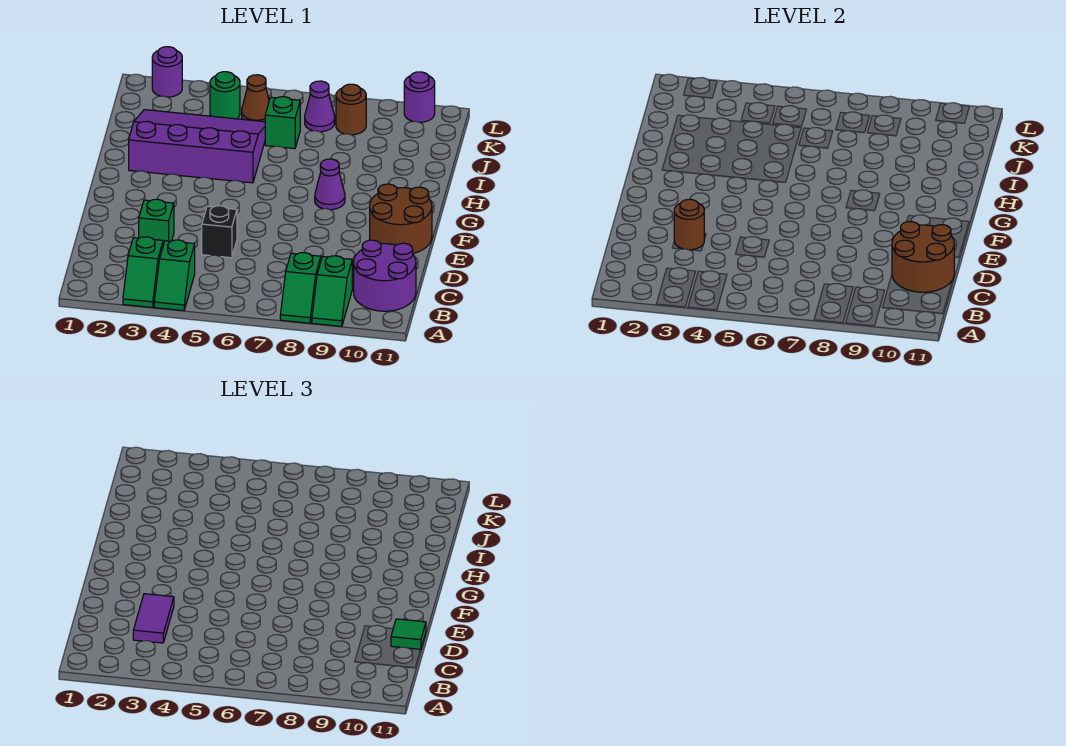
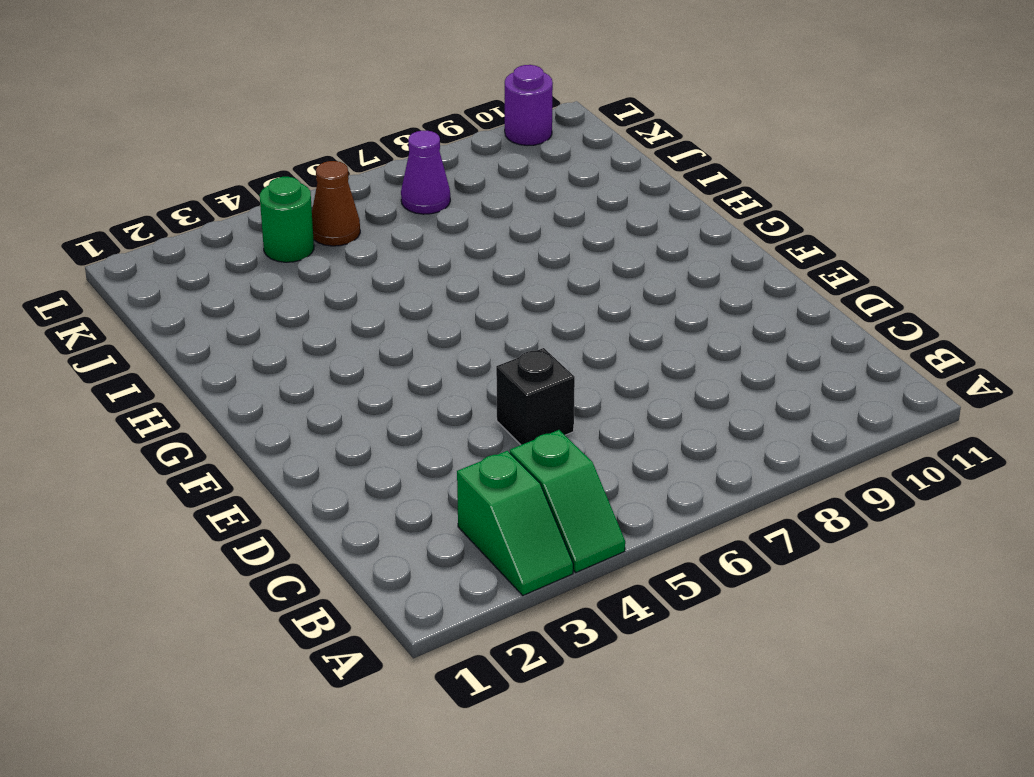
none -> green 1x2 slope [280,252,321,323]
none -> green 1x2 slope [312,256,352,326]
none -> purple 2x2 round brick [354,240,416,311]

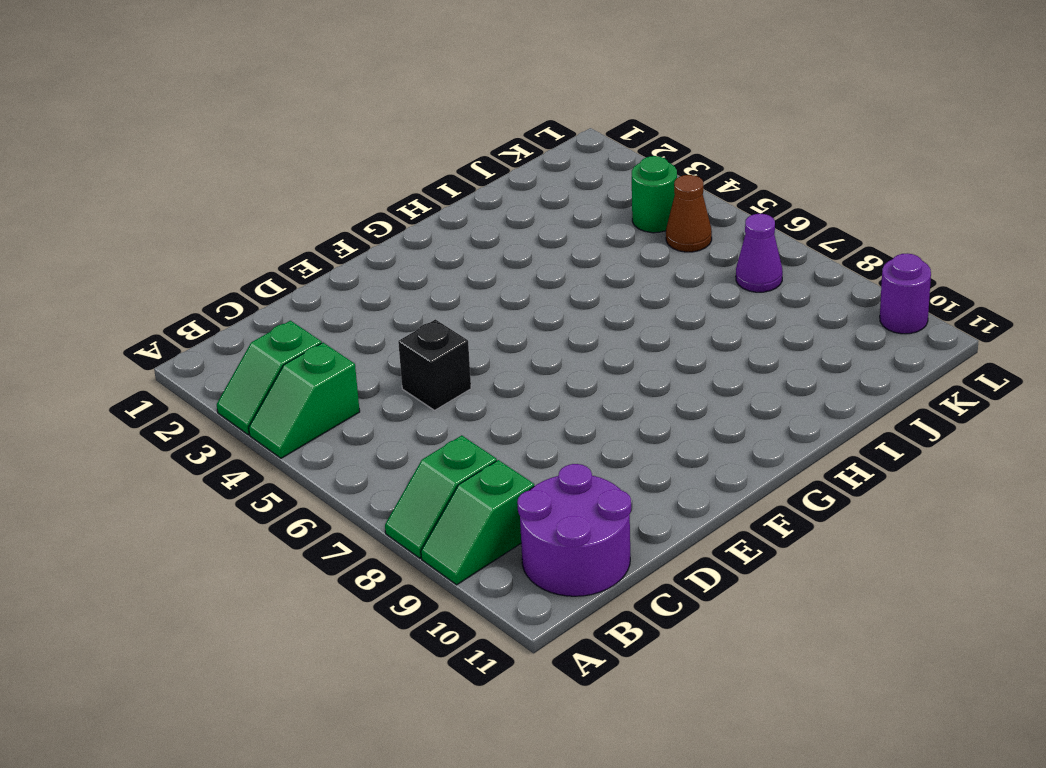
none -> green 1x1 brick [139,199,174,245]
none -> brown 2x2 round brick [370,184,432,253]
none -> purple 1x1 cone [315,159,345,210]

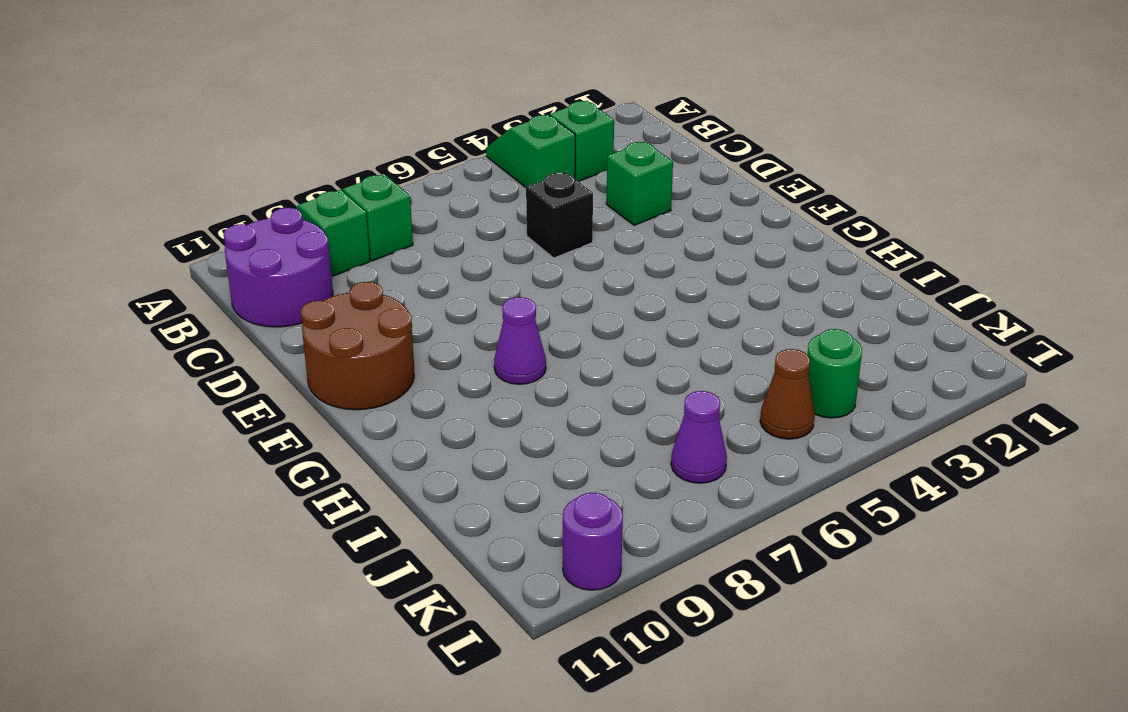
none -> purple 3x4 slope [129,110,265,183]
none -> green 1x1 brick [265,97,300,149]
none -> brown 1x1 round brick [336,84,366,135]

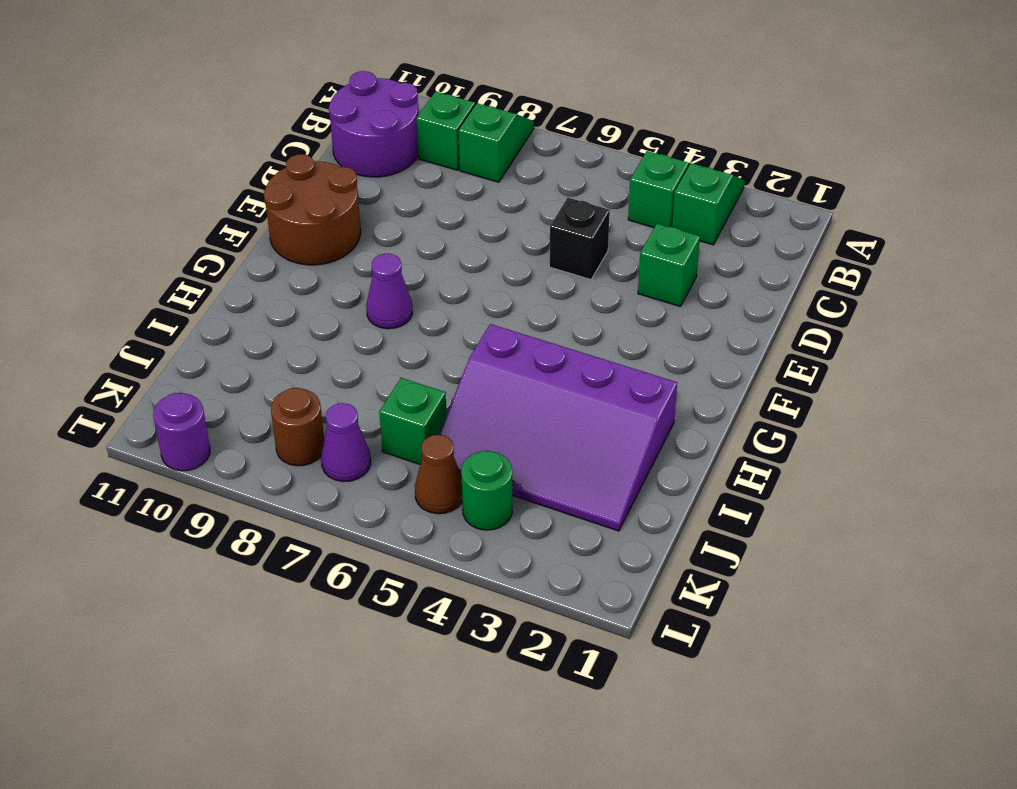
none -> purple 1x1 round brick [152,47,182,97]
none -> brown 2x2 round brick [892,221,954,292]
none -> brown 1x1 round brick [674,199,704,250]

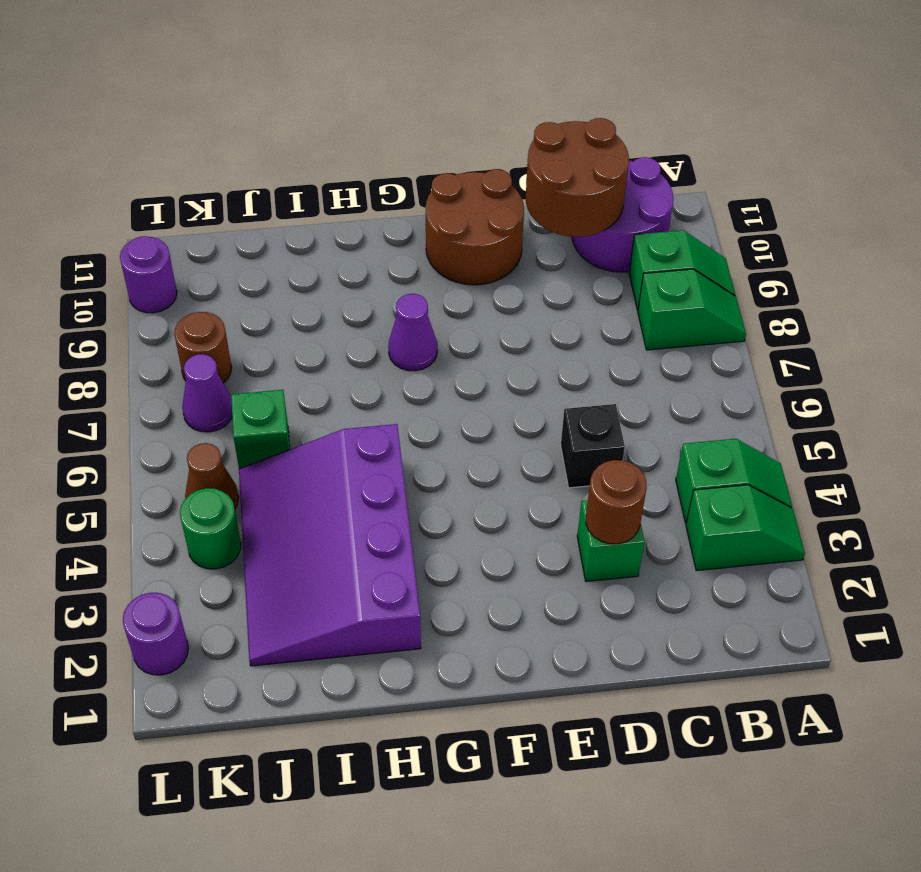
none -> purple 1x2 tile [133,594,174,643]
none -> green 1x1 tile [391,619,426,650]

